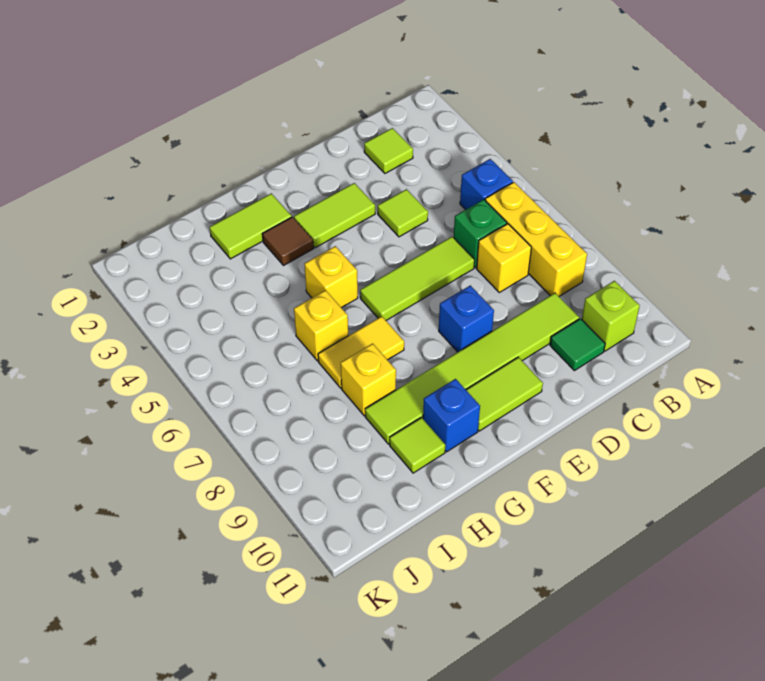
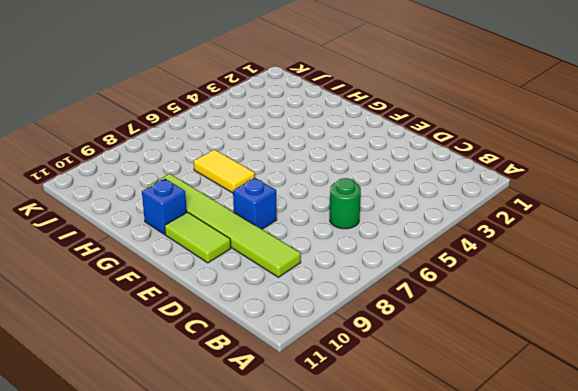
green 1x1 round brick [330,178,361,229] -> green 1x1 brick [454,199,507,268]
none -> blue 1x1 brick [460,159,513,210]
none -> yellow 1x3 brick [485,182,587,296]
none -> lime 1x1 brick [582,281,640,351]

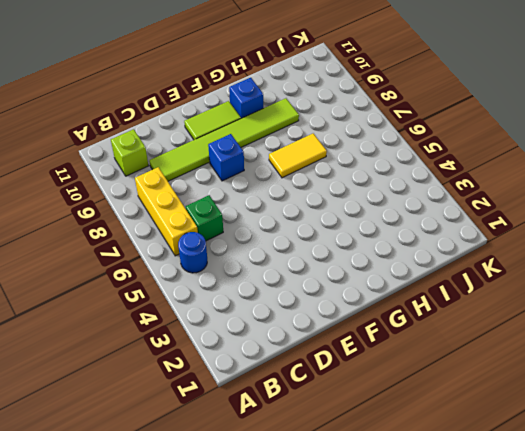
blue 1x1 round brick [178,232,207,273] -> blue 1x1 brick [460,159,513,210]
none -> lime 1x1 tile [364,128,413,173]
none -> yellow 1x1 brick [477,224,531,292]
none -> green 1x1 tile [550,319,605,371]

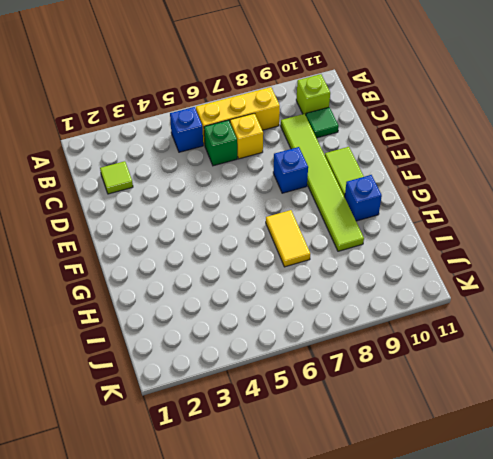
none -> lime 1x1 tile [378,189,428,237]
none -> lime 1x3 tile [360,237,475,320]
none -> lime 1x2 tile [294,183,375,248]

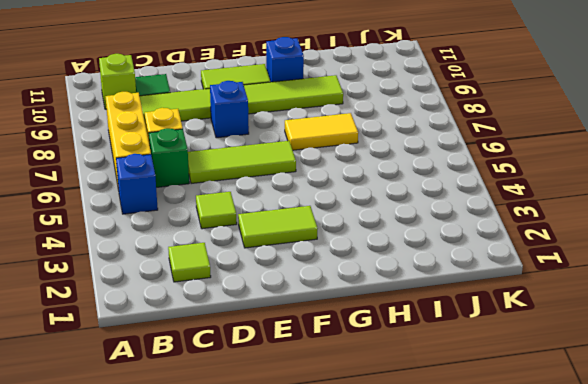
none -> lime 1x2 tile [210,193,292,259]
none -> brown 1x1 tile [262,217,314,266]
none -> yellow 1x1 brick [304,246,358,308]

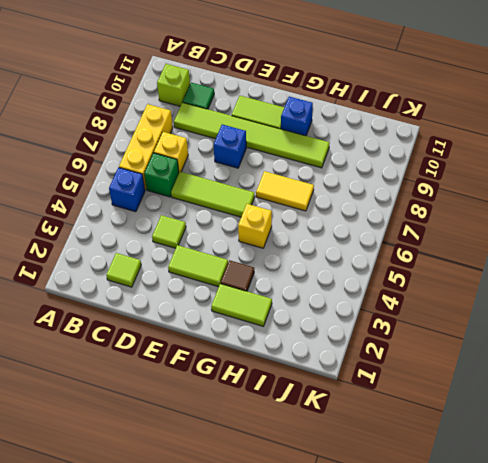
none -> yellow 1x1 brick [294,290,348,361]
none -> yellow 1x1 brick [341,344,396,416]
none -> lime 1x1 tile [390,418,445,473]

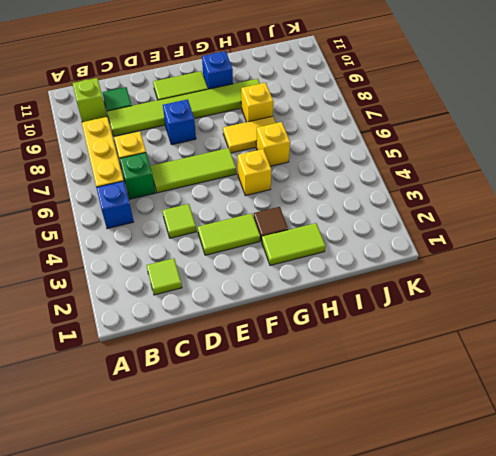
none -> lime 1x1 tile [390,418,445,473]

